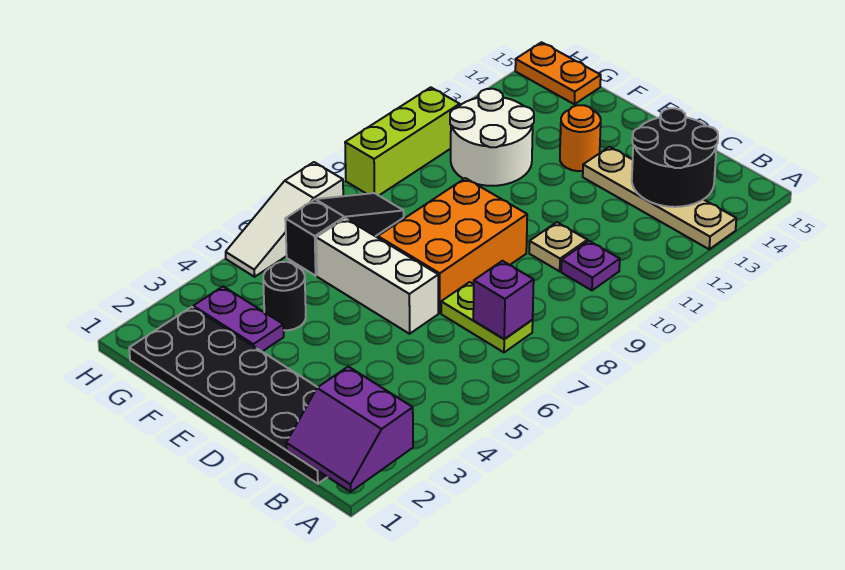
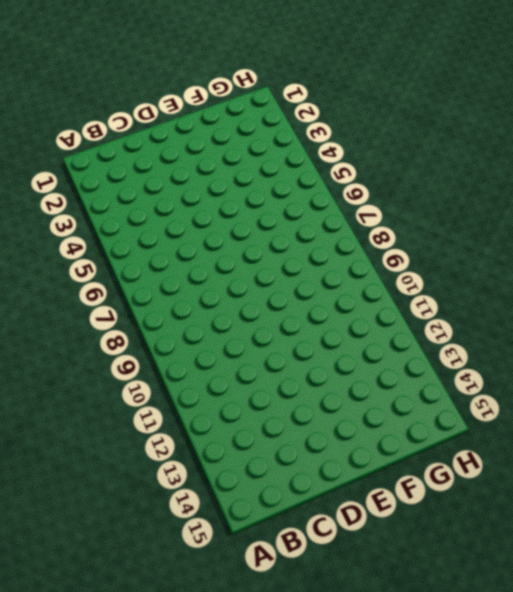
none -> tan 1x4 plate [583,147,736,249]
none -> black 2x6 plate [129,307,327,484]
none -> lime 1x2 plate [441,282,533,352]

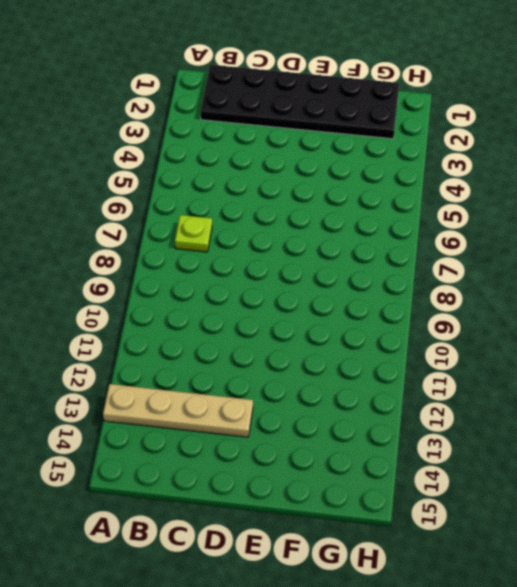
lime 1x1 plate [175,215,212,252] -> lime 1x2 plate [441,282,533,352]
none -> purple 1x1 plate [561,241,620,290]
none -> tan 1x1 plate [529,222,587,271]
none -> white 1x3 brick [316,218,438,334]

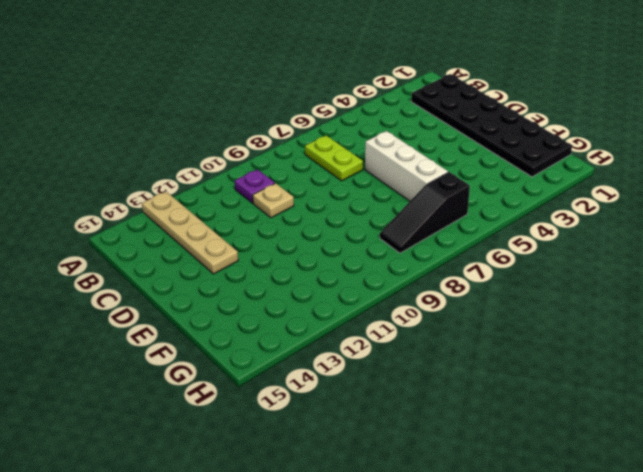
none -> orange 2x3 brick [378,178,527,313]
none -> orange 1x1 round brick [560,105,601,171]
none -> purple 1x2 plate [193,287,284,352]

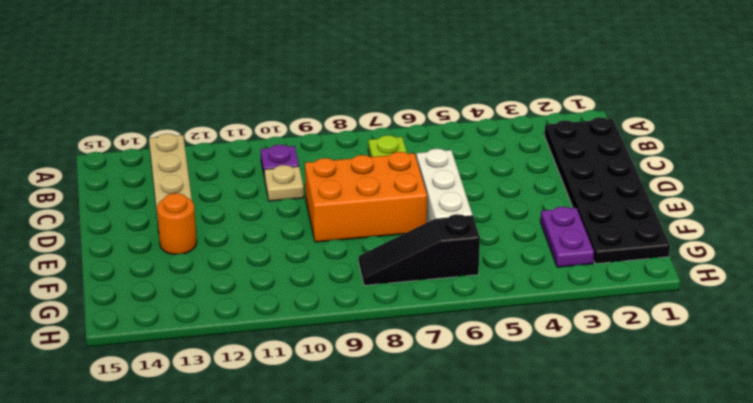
none -> black 1x1 round brick [263,262,306,330]
none -> white 2x2 round brick [450,89,534,186]
none -> orange 1x2 plate [515,42,601,104]

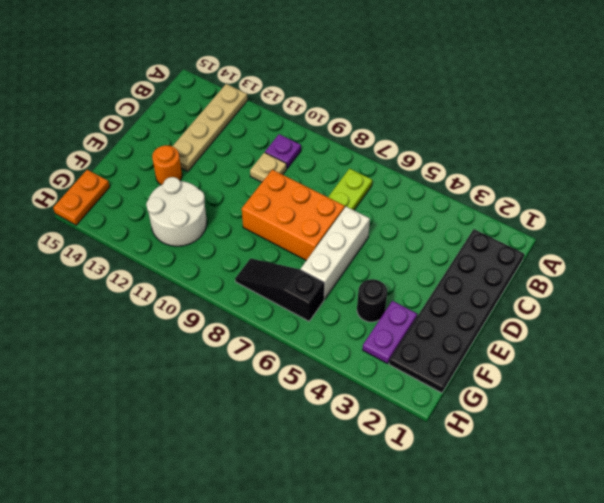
none -> white 1x3 slope [226,162,343,277]
none -> lime 1x3 brick [345,87,460,195]
none -> purple 2x2 slope [286,367,413,492]

